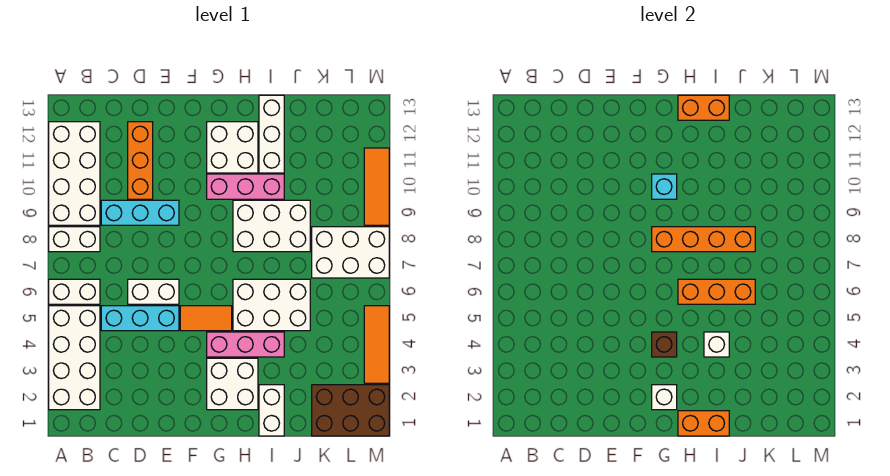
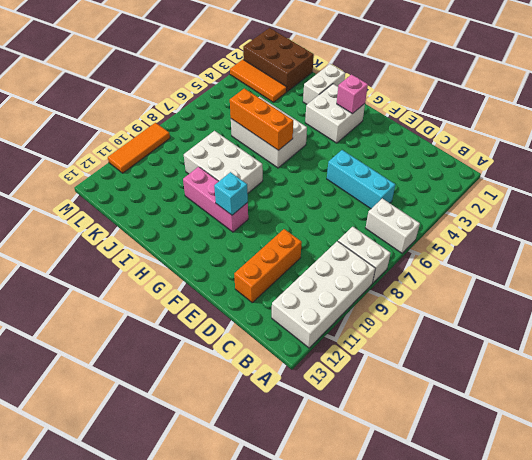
pink 1x1 brick [337,74,368,114] -> white 1x1 brick [652,385,677,410]
orange 1x3 tile [230,60,287,102] -> orange 1x3 tile turned to [364,306,389,383]
none -> white 2x4 brick [49,306,100,410]
none -> cyan 1x3 brick [101,200,179,225]
none -> white 1x2 brick [128,279,179,304]

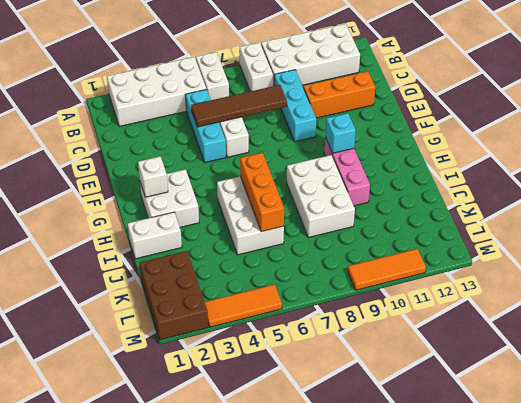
brown 1x4 tile [191,85,287,127] -> none
none -> orange 1x2 tile [180,306,232,331]
none -> pink 1x3 brick [207,332,284,357]
none -> white 2x2 brick [207,122,258,173]

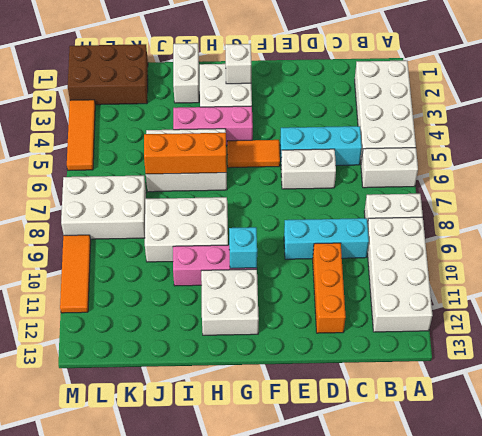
none -> white 1x3 brick [259,95,284,173]
none -> brown 1x1 brick [652,332,677,357]
none -> orange 1x4 brick [652,227,755,252]

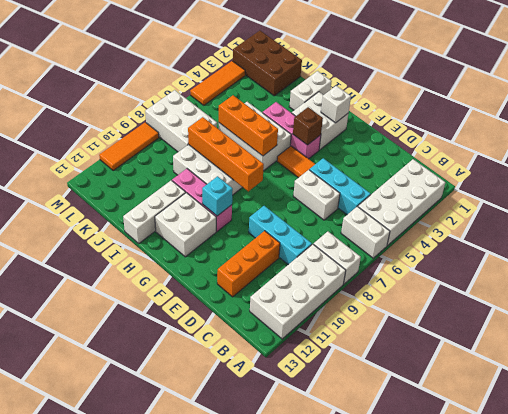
none -> orange 1x2 brick [678,411,729,436]
none -> orange 1x2 brick [678,95,729,120]
none -> white 1x1 brick [704,332,729,357]

